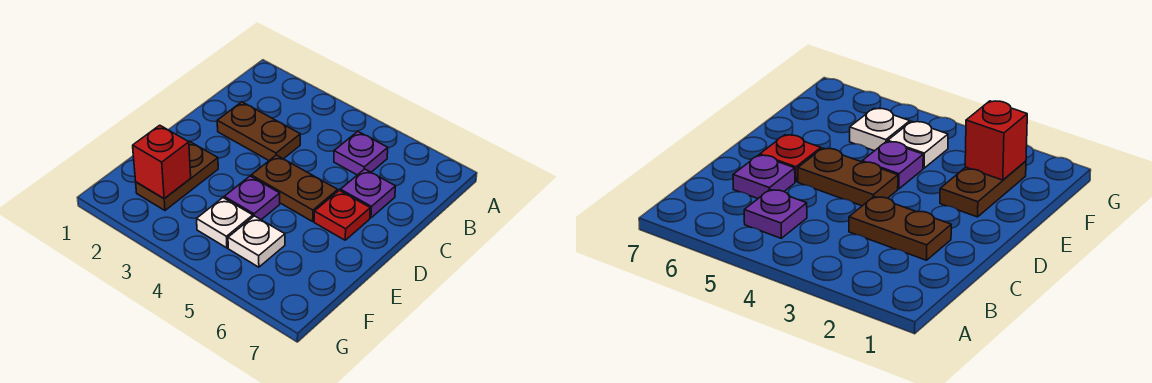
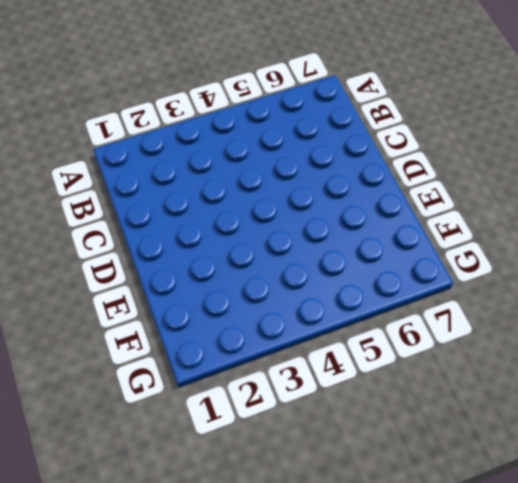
none -> purple 1x1 plate [334,132,388,175]
none -> brown 1x2 plate [217,102,300,160]

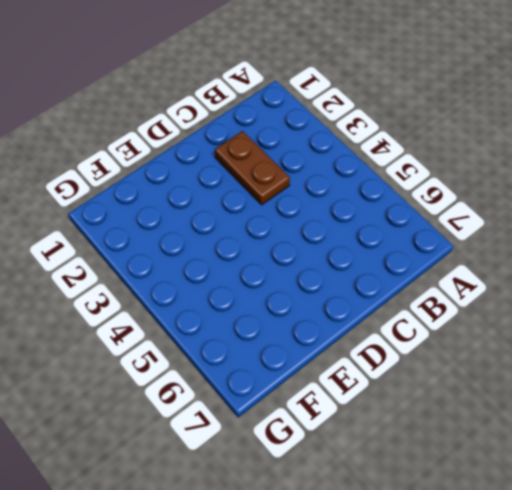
none -> purple 1x1 plate [334,132,388,175]
none -> purple 1x1 plate [341,169,395,218]

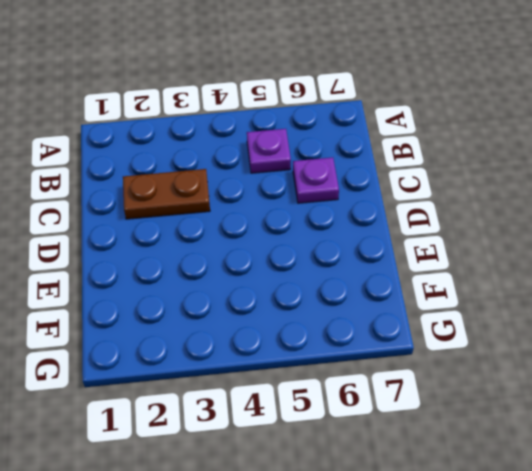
none -> brown 1x2 plate [251,155,338,221]
none -> red 1x1 plate [314,190,370,240]

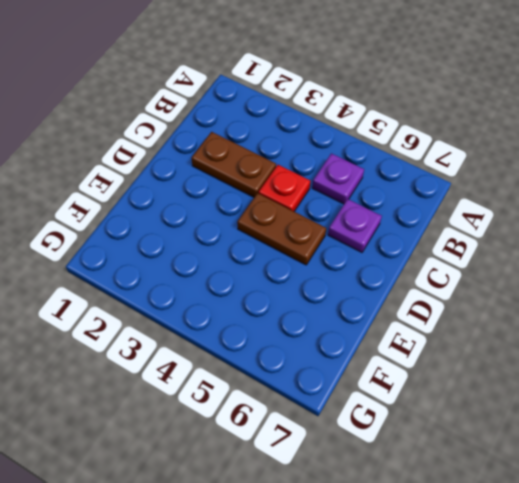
red 1x1 plate [259,165,310,211] -> red 1x1 plate moved to [314,190,370,240]
none -> brown 1x2 plate [136,141,218,210]
none -> purple 1x1 plate [224,176,280,220]

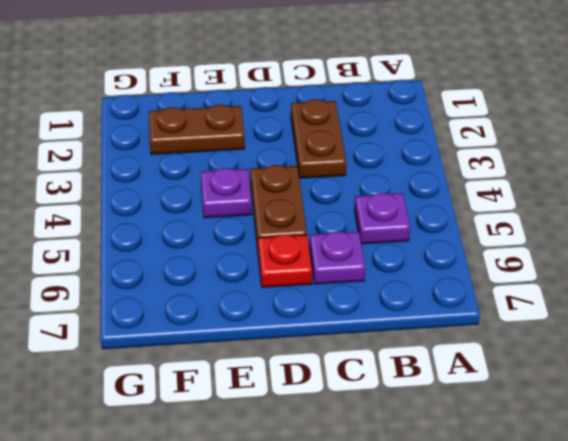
none -> white 1x1 plate [197,198,253,248]
none -> white 1x1 plate [228,216,285,267]

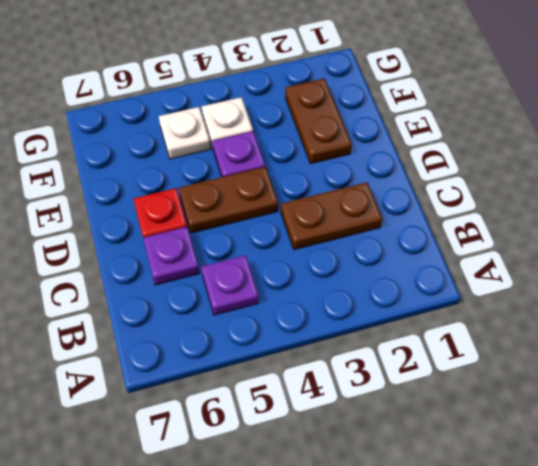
none -> red 1x1 brick [133,125,191,199]

